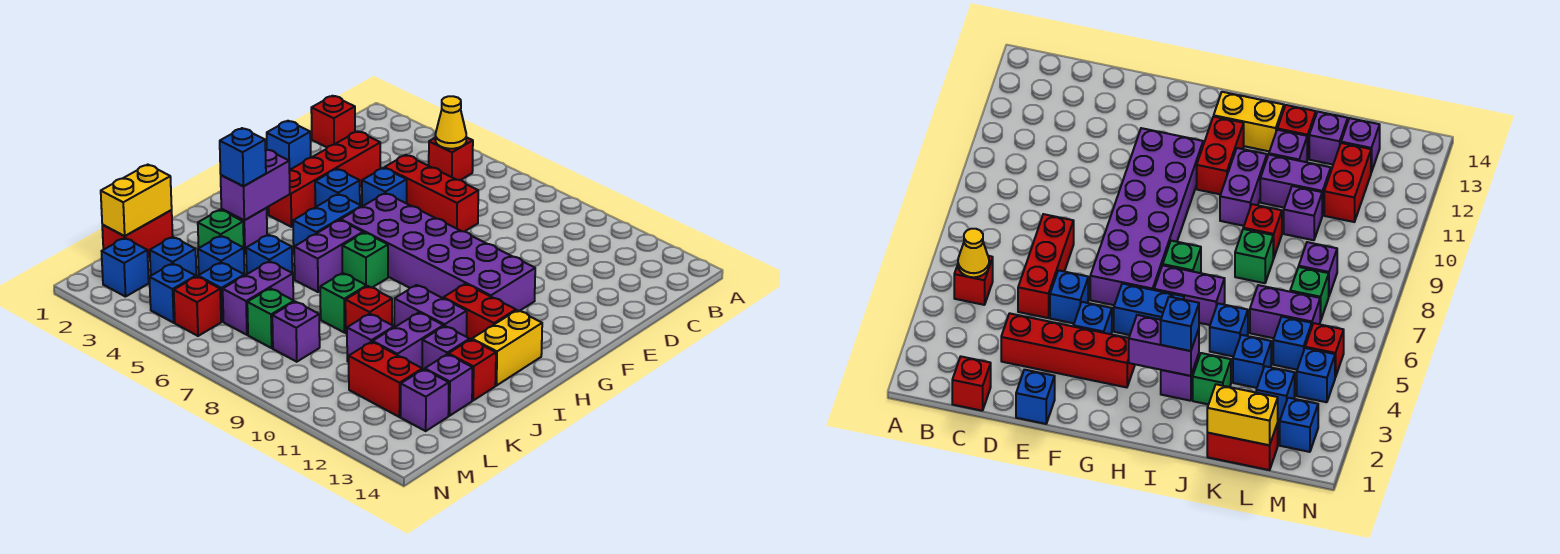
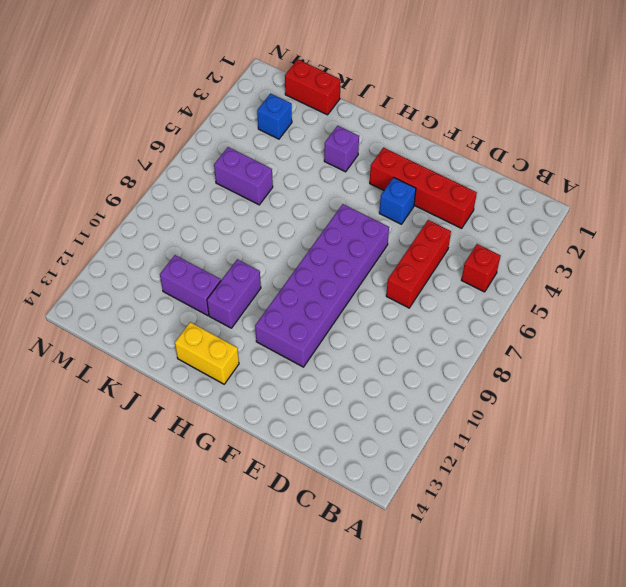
none -> red 1x1 brick [311,96,355,147]
none -> blue 1x1 brick [267,121,311,170]
none -> blue 1x1 brick [362,168,407,206]
none -> blue 1x2 brick [293,194,361,247]

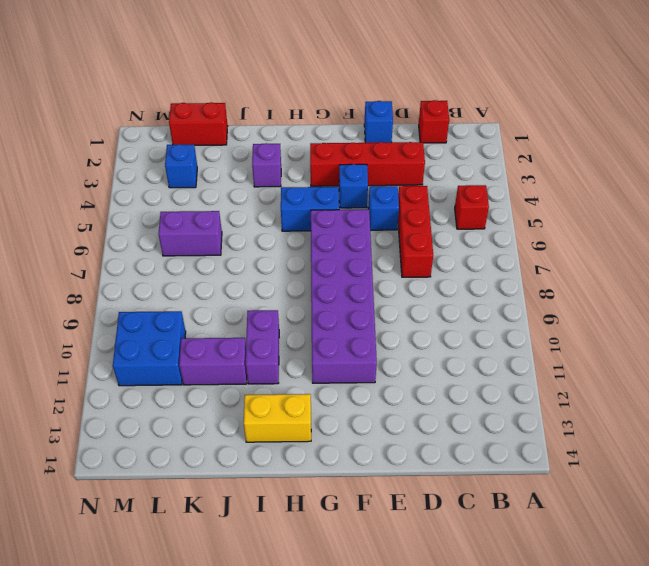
blue 2x2 brick [113,311,186,386] -> red 1x2 brick [349,342,422,417]
none -> purple 1x2 brick [294,220,363,292]
none -> green 1x1 brick [342,233,388,287]
none -> red 1x2 brick [443,284,516,340]
none -> green 1x1 brick [198,210,244,248]

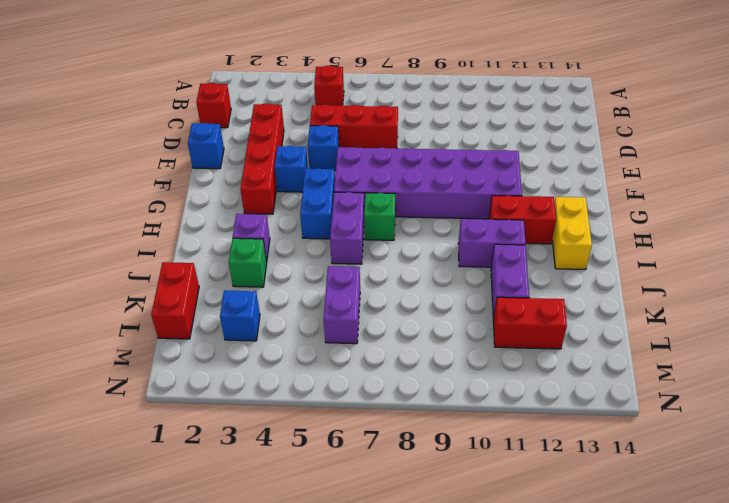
none -> blue 1x1 brick [246,235,292,274]
none -> green 1x1 brick [320,273,367,333]
none -> red 1x1 brick [345,286,392,334]
none -> purple 1x1 brick [422,326,470,370]

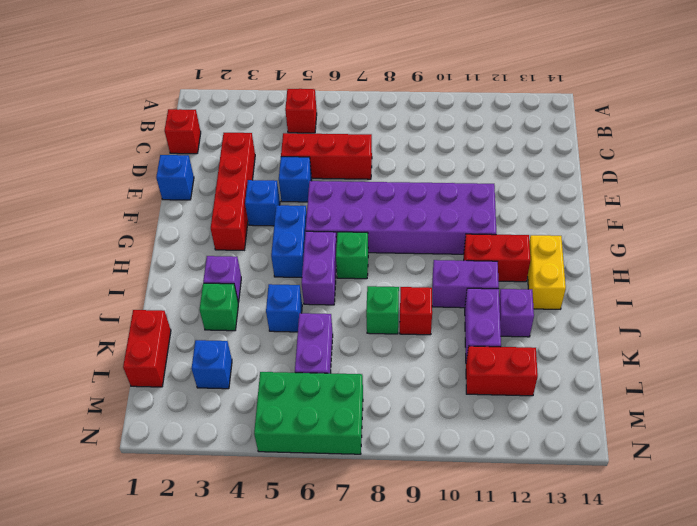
green 2x3 brick [254,372,363,454] -> red 1x1 brick [174,276,221,336]
none -> red 1x1 brick [449,340,496,400]
none -> blue 1x1 brick [198,236,244,275]
none -> purple 1x1 brick [347,314,394,362]
none -> purple 1x1 brick [425,354,473,416]

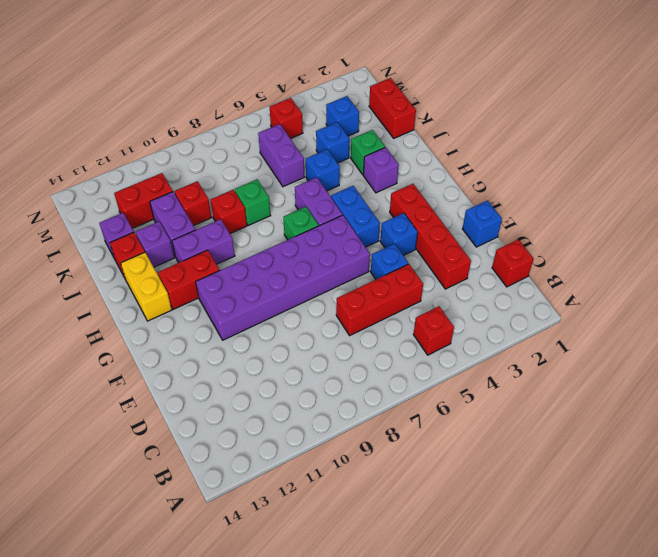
red 1x1 brick [175,181,212,226] -> purple 1x1 brick [347,314,394,362]
none -> blue 1x1 brick [198,262,244,322]
none -> green 1x1 brick [247,288,294,348]
none -> purple 1x1 brick [272,302,320,362]
none -> purple 1x1 brick [401,369,449,431]

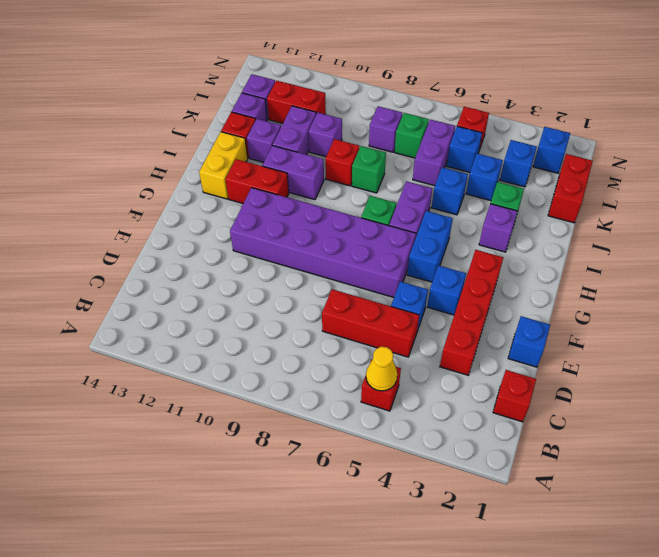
none -> blue 1x1 brick [149,263,196,323]
none -> purple 1x2 brick [221,149,290,220]
none -> yellow 1x2 brick [101,165,172,236]
none -> blue 1x1 brick [220,128,266,186]

